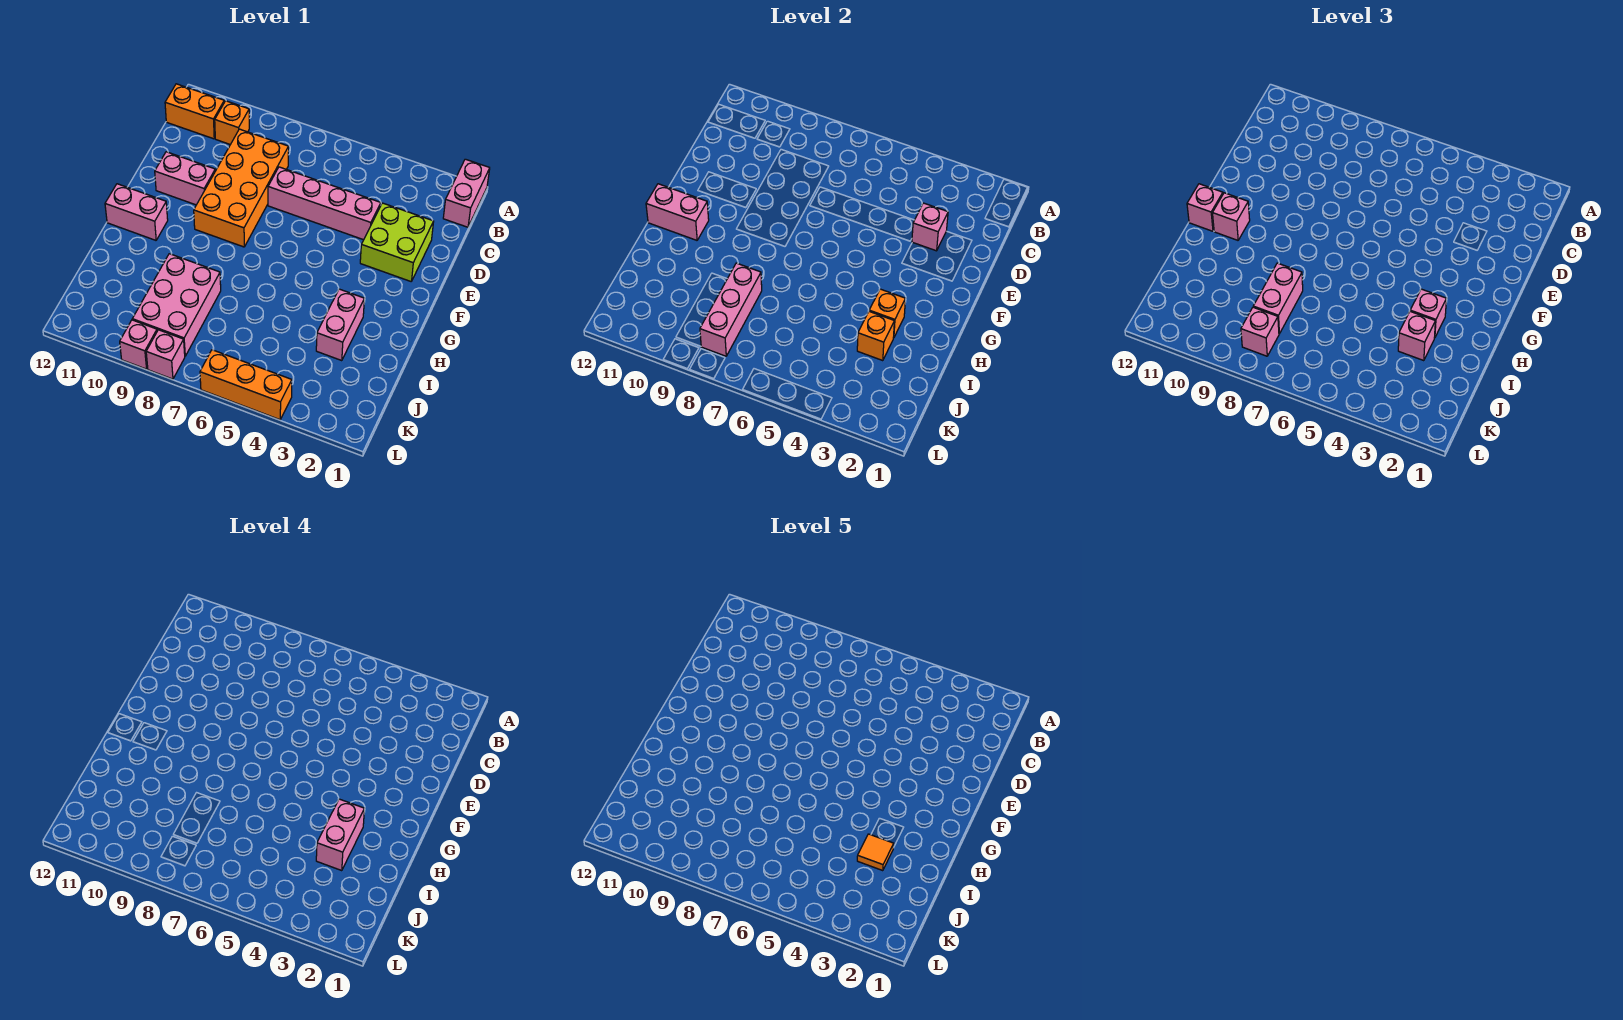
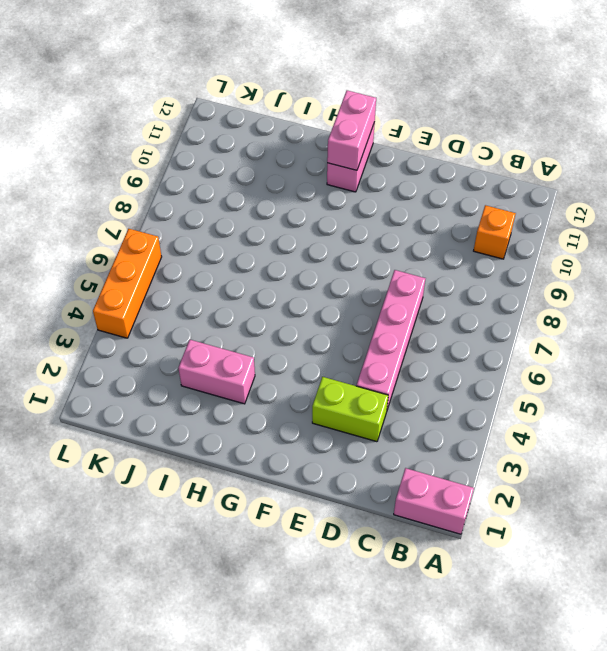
lime 1x2 brick [312,377,388,442] -> lime 2x2 brick [360,203,434,281]
none -> orange 1x2 brick [165,84,224,139]
none -> orange 2x4 brick [194,129,289,247]
none -> pink 1x2 brick [155,152,215,205]

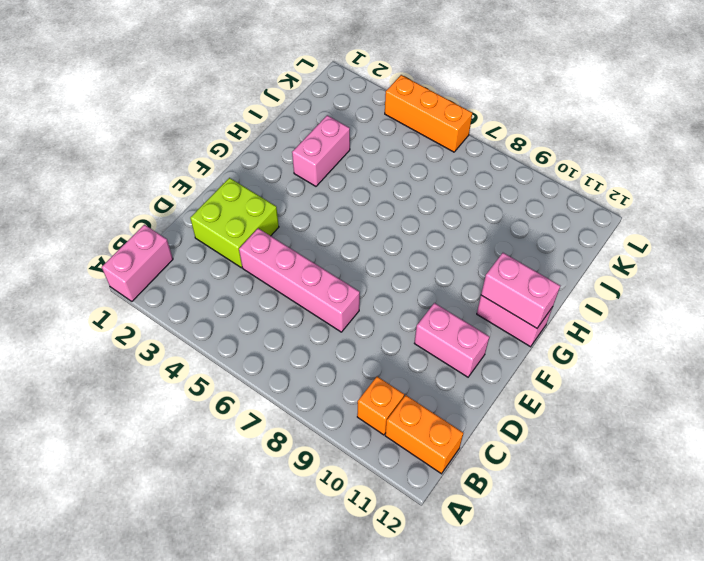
none -> orange 2x4 brick [194,129,289,247]
none -> pink 2x3 brick [132,254,221,356]
none -> pink 1x1 brick [146,330,185,379]

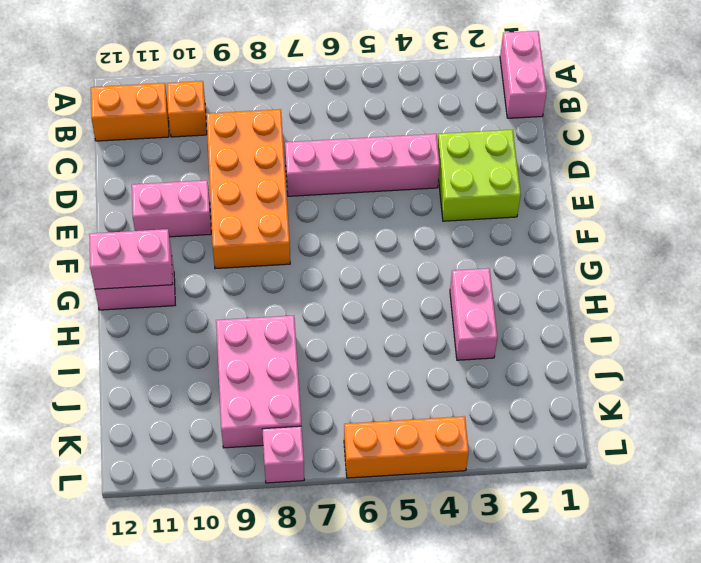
none -> pink 1x1 brick [120,320,157,369]
none -> pink 1x1 brick [912,203,948,251]
none -> orange 1x1 brick [869,289,906,338]

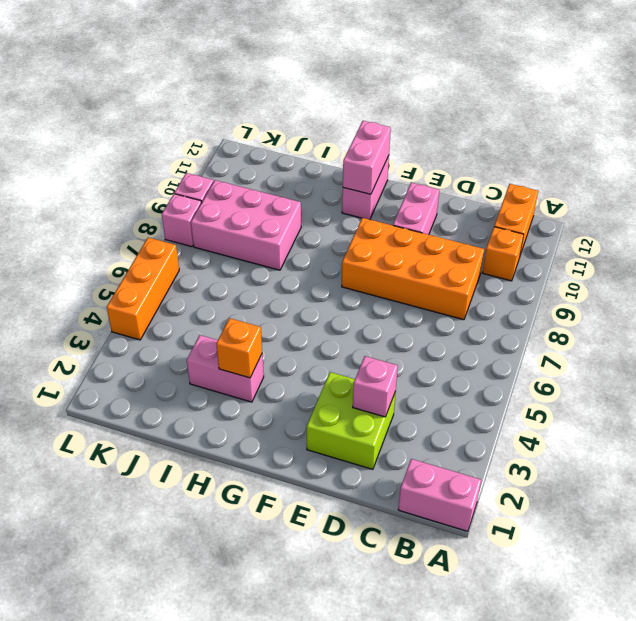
none -> pink 1x4 brick [268,167,381,240]
none -> orange 1x1 brick [857,311,894,361]
none -> pink 1x3 brick [700,263,762,356]

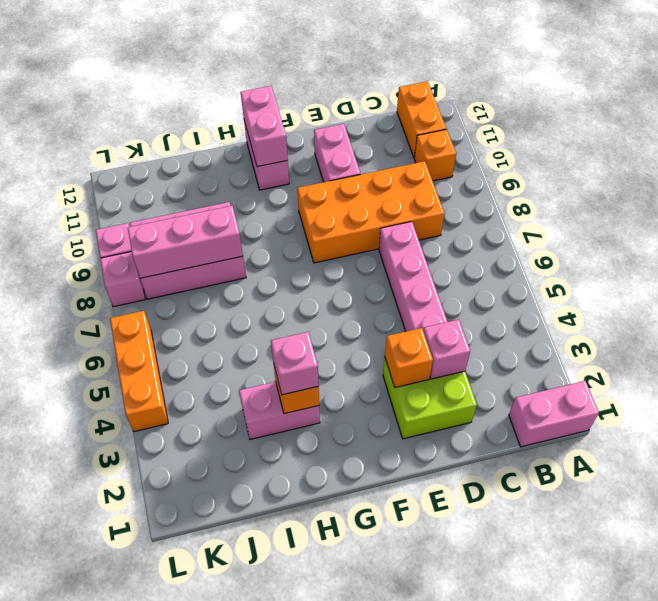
orange 1x1 brick [385,328,433,387] -> orange 1x1 brick moved to [857,311,894,361]
none -> pink 1x1 brick [1213,193,1250,240]
none -> pink 1x1 brick [1187,184,1223,231]
none -> pink 1x1 brick [1398,311,1435,361]

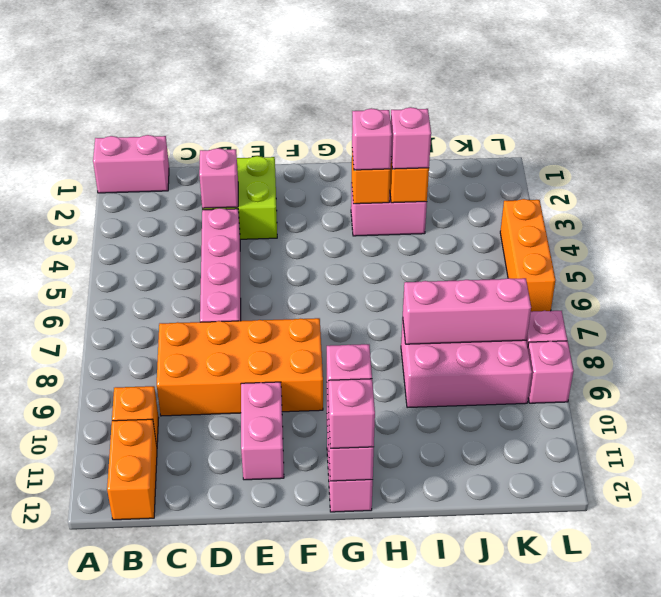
none -> pink 1x2 brick [1253,263,1303,334]
none -> pink 1x1 brick [1241,307,1279,356]
none -> pink 1x2 brick [316,799,365,871]

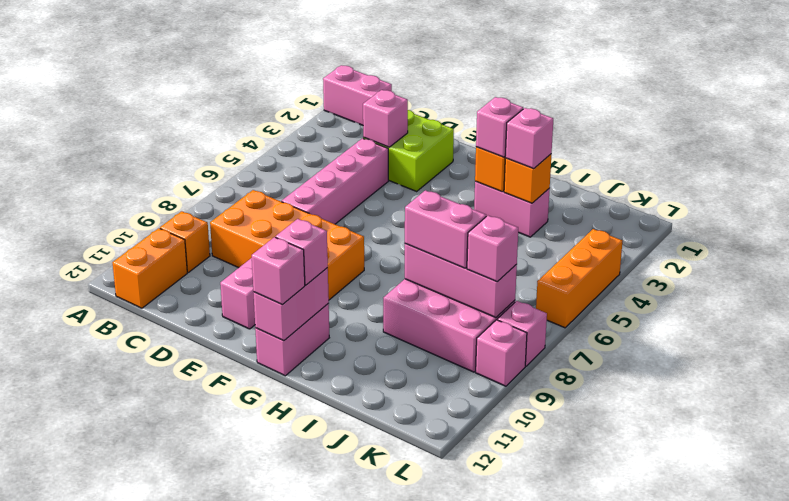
none -> pink 1x2 brick [316,799,365,871]
none -> orange 1x1 tile [857,834,894,871]

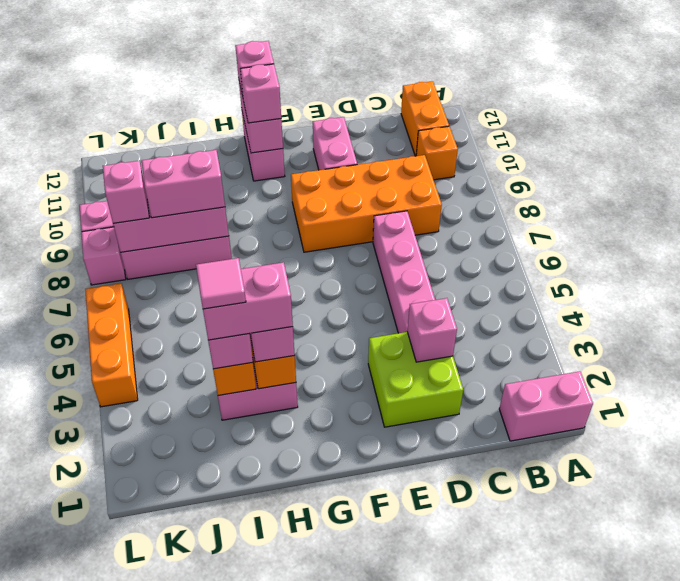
pink 1x1 tile [196,258,246,309] -> orange 1x1 tile [857,834,894,871]

